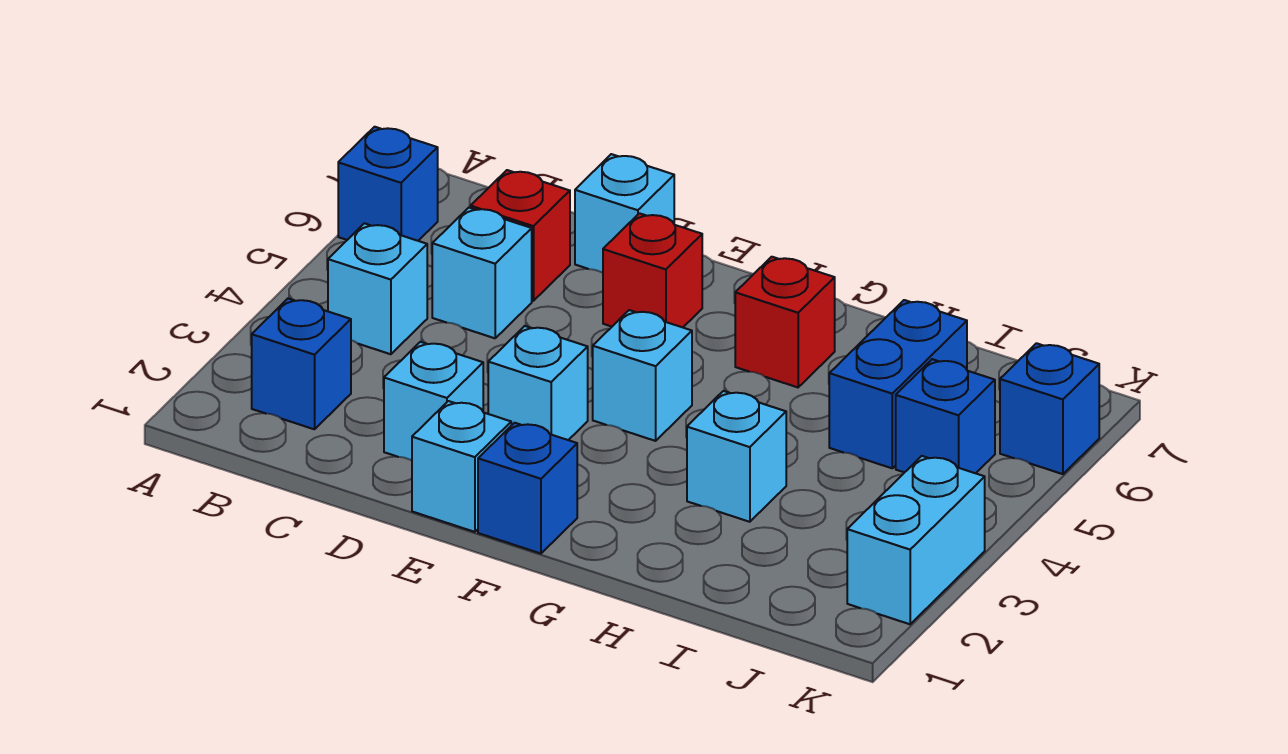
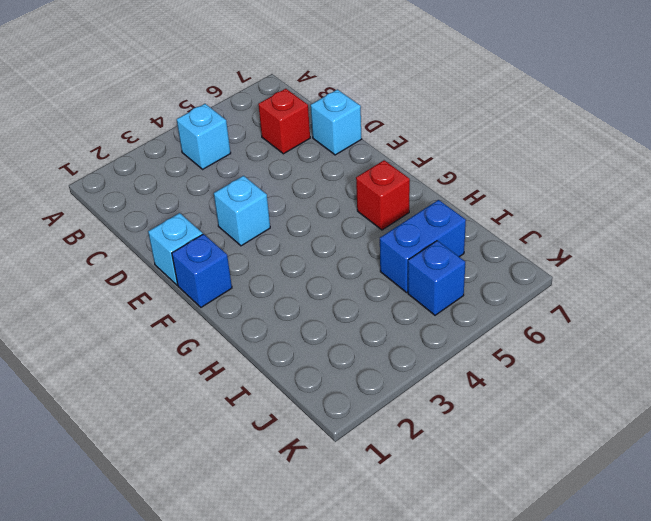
none -> blue 1x1 brick [338,127,438,241]
none -> blue 1x1 brick [252,299,351,429]
none -> cyan 1x1 brick [432,208,532,338]

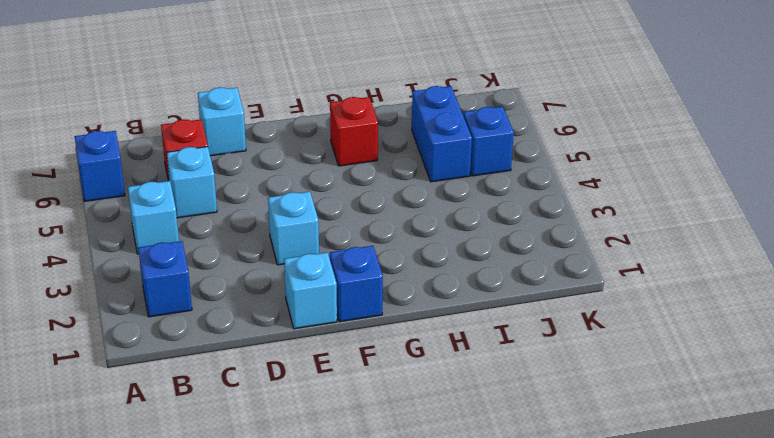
none -> cyan 1x1 brick [384,342,483,461]
none -> red 1x1 brick [603,213,702,327]
none -> cyan 1x1 brick [593,310,692,441]

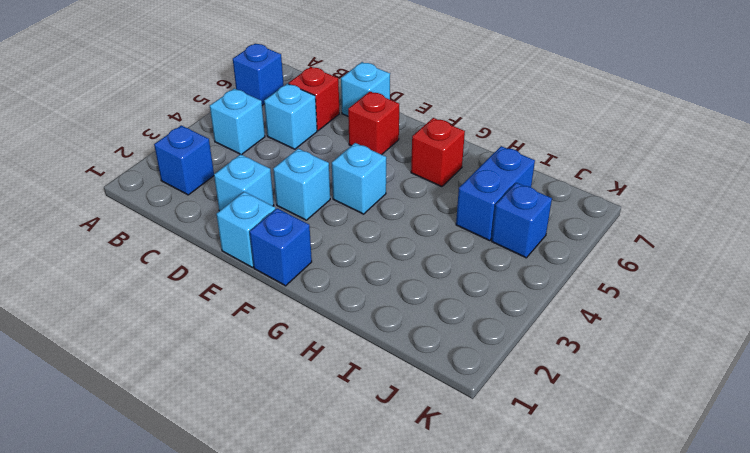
none -> cyan 1x1 brick [687,391,786,522]
none -> cyan 1x2 brick [847,456,985,624]
none -> blue 1x1 brick [1000,343,1099,474]

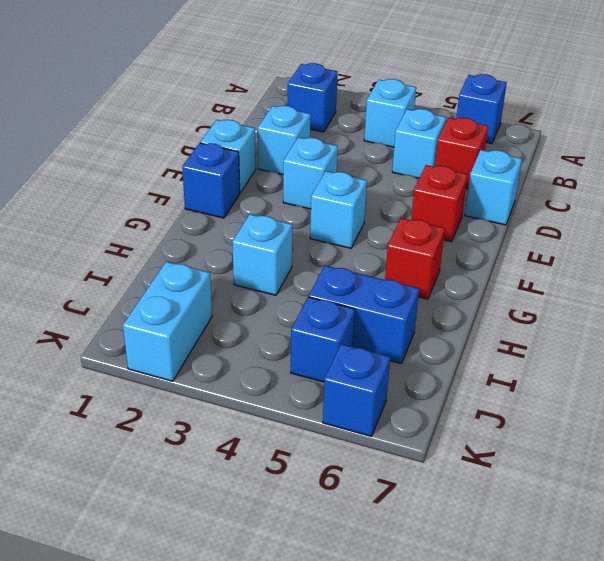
cyan 1x2 brick [123,262,212,381] -> cyan 1x2 brick turned to [847,456,985,624]

